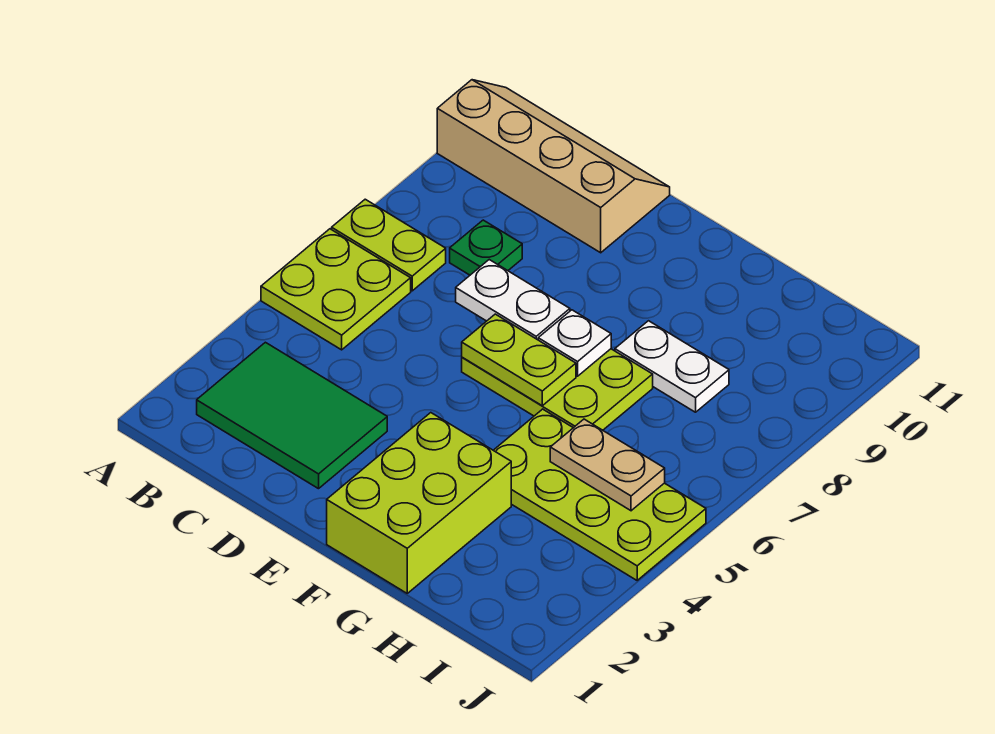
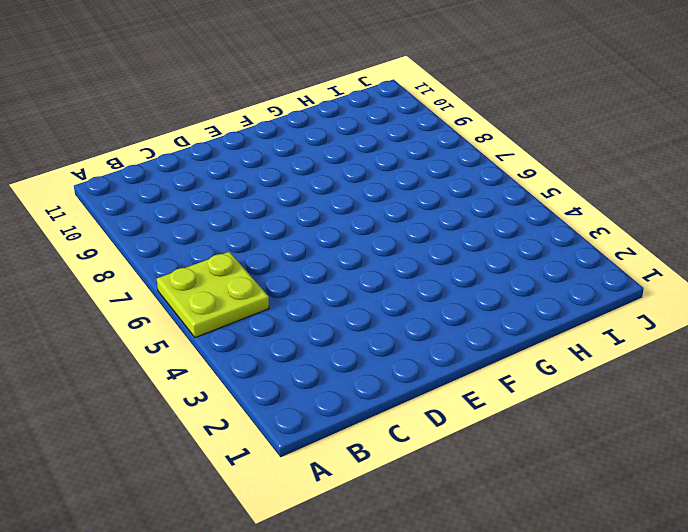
none -> lime 1x2 plate [332,199,446,291]
none -> tan 2x4 slope [437,80,670,253]
none -> green 2x3 tile [197,342,387,489]

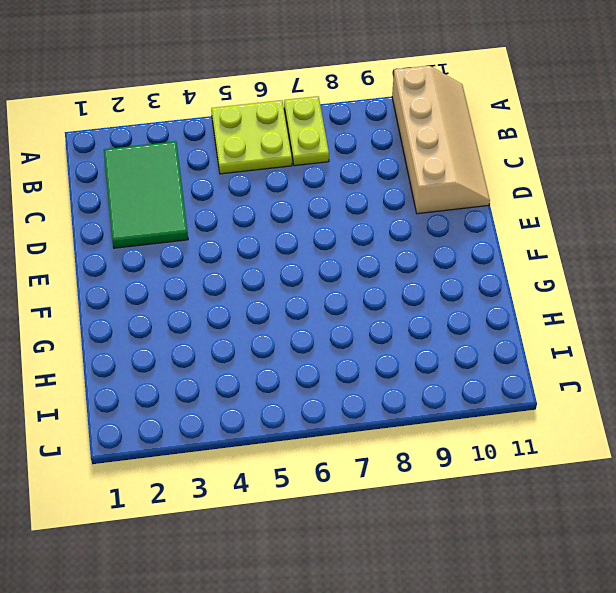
none -> green 1x1 plate [450,220,522,275]
none -> lime 2x3 plate [462,349,653,430]
none -> lime 2x3 brick [327,413,511,593]

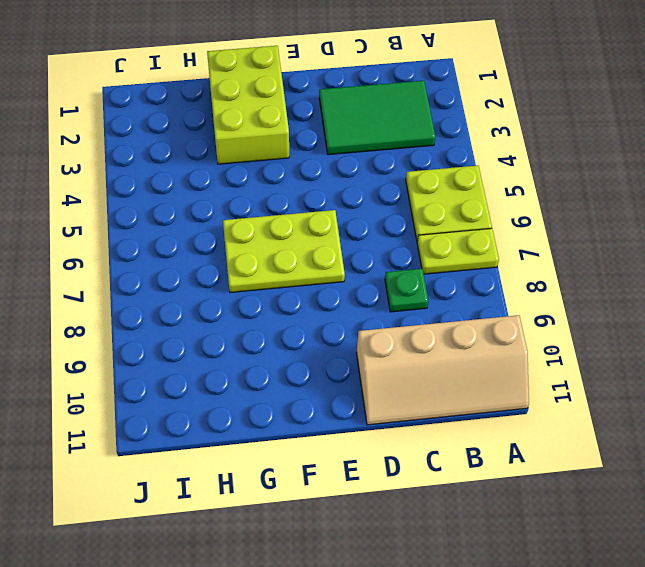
none -> lime 2x4 plate [493,409,706,580]
none -> white 1x2 plate [615,321,729,412]
none -> white 1x2 plate [456,260,570,340]

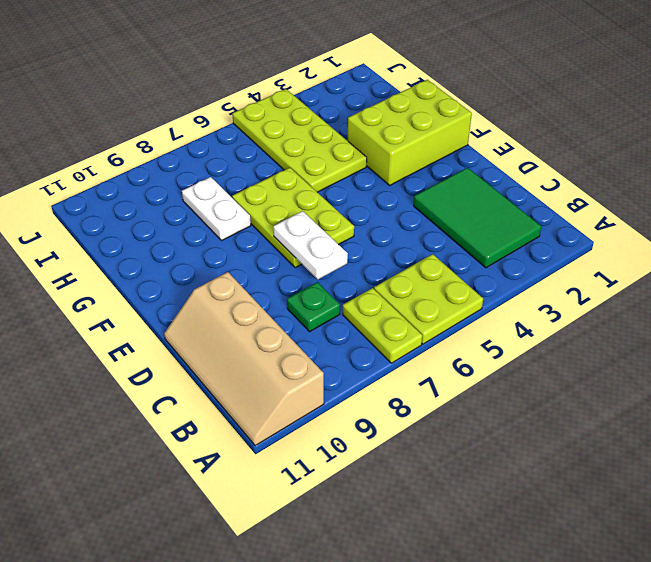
none -> lime 1x2 plate [462,314,576,406]
none -> white 1x1 plate [538,310,611,376]
none -> tan 1x2 plate [550,419,665,511]

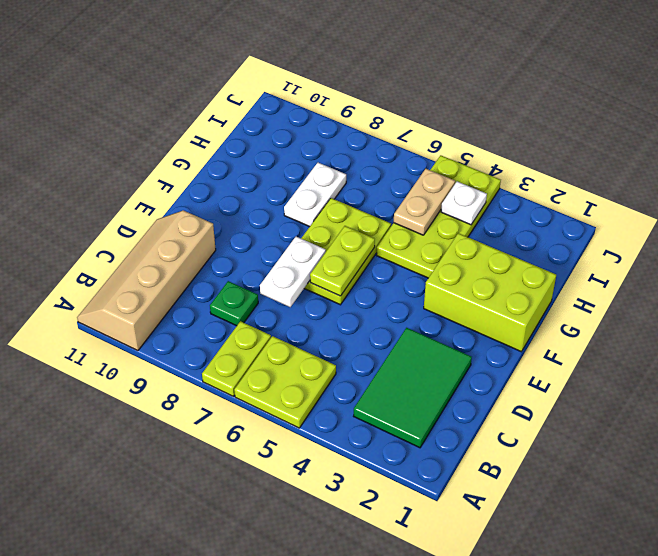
white 1x1 plate [441,182,487,225] -> white 1x1 plate moved to [538,310,611,376]

